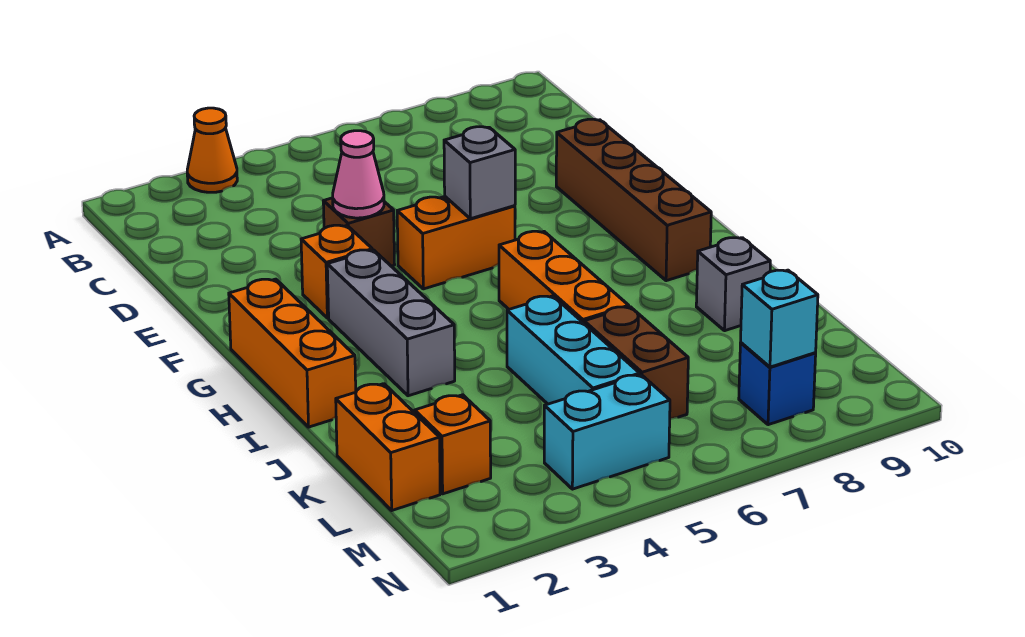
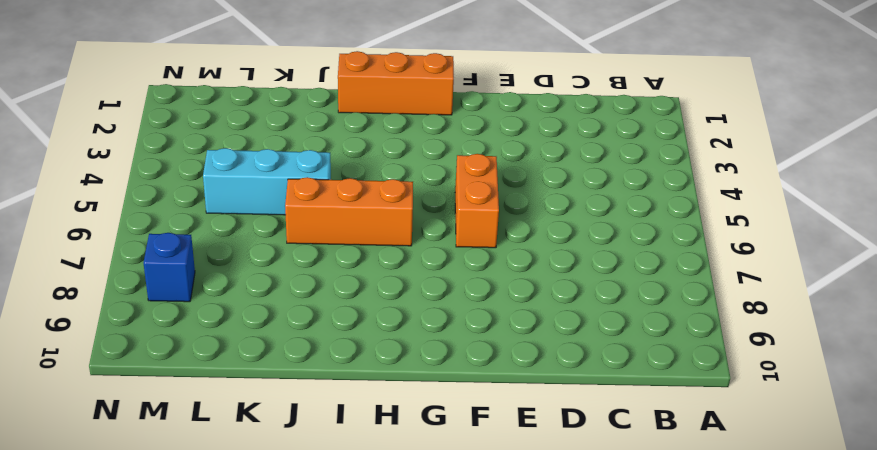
none -> orange 1x1 cone [187,108,237,192]
none -> brown 1x1 brick [323,198,395,266]
none -> brown 1x4 brick [556,119,711,281]

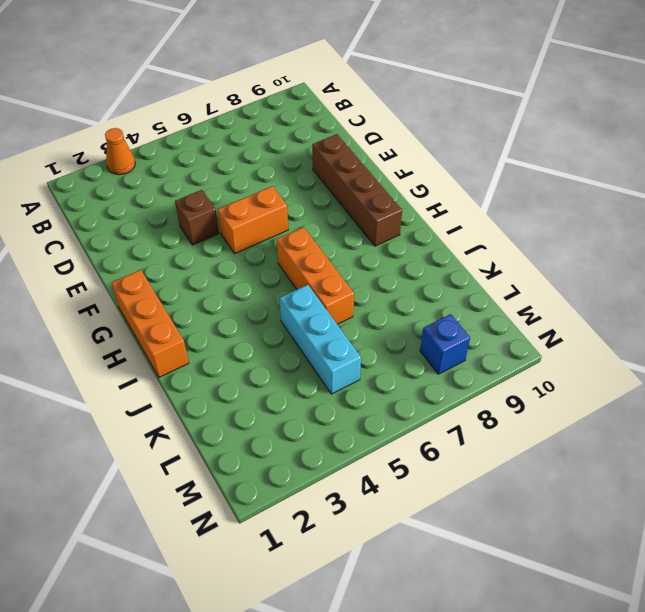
none -> orange 1x1 brick [301,225,372,318]
none -> grey 1x3 brick [327,250,455,396]
none -> grey 1x1 brick [696,238,770,331]

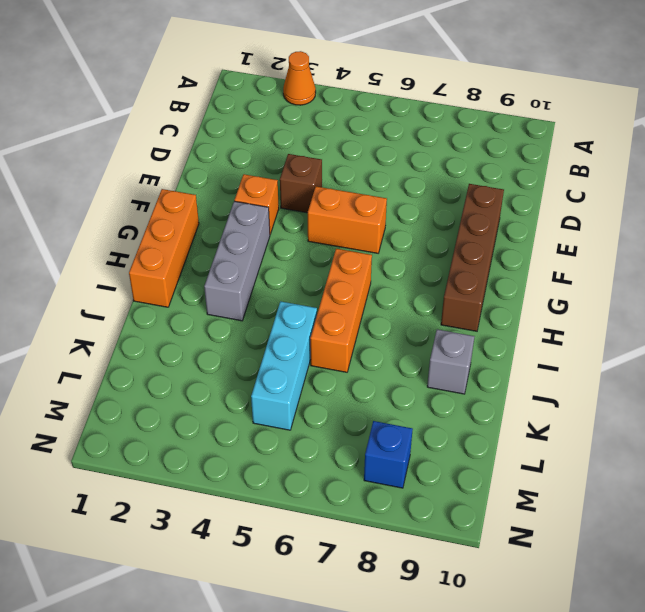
none -> orange 1x2 brick [336,384,440,510]
none -> brown 1x2 brick [584,307,688,419]
none -> orange 1x1 brick [415,395,491,494]

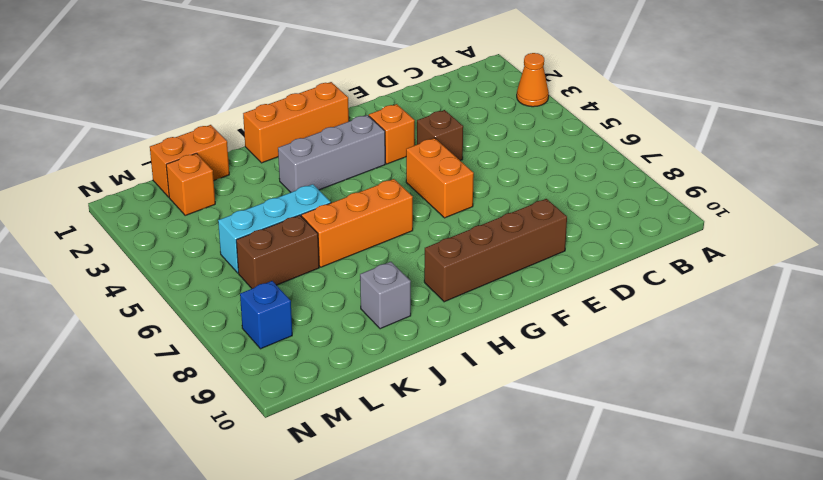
none -> cyan 1x2 brick [544,375,670,489]
none -> pink 1x1 cone [333,131,384,218]
none -> grey 1x1 brick [444,127,515,219]

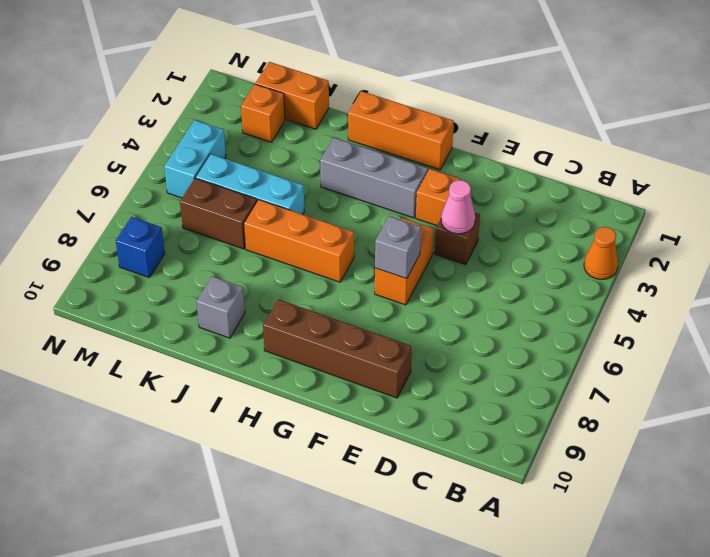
none -> cyan 1x1 brick [741,270,818,367]

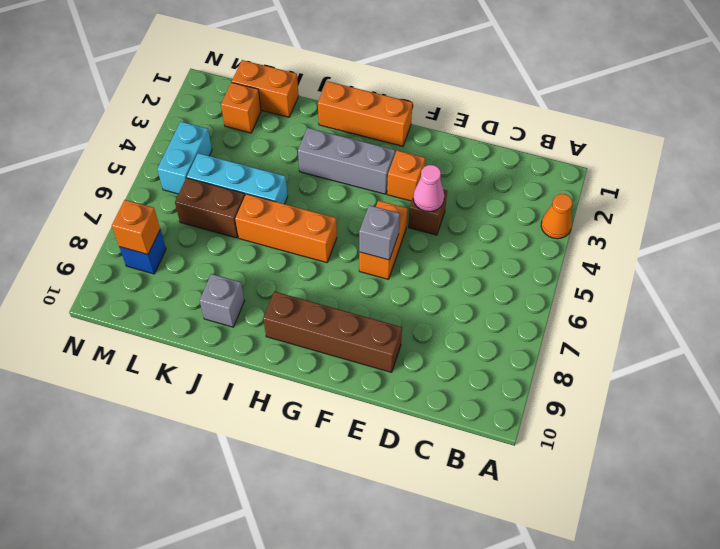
orange 1x1 brick [112,200,160,254] -> cyan 1x1 brick [741,270,818,367]

